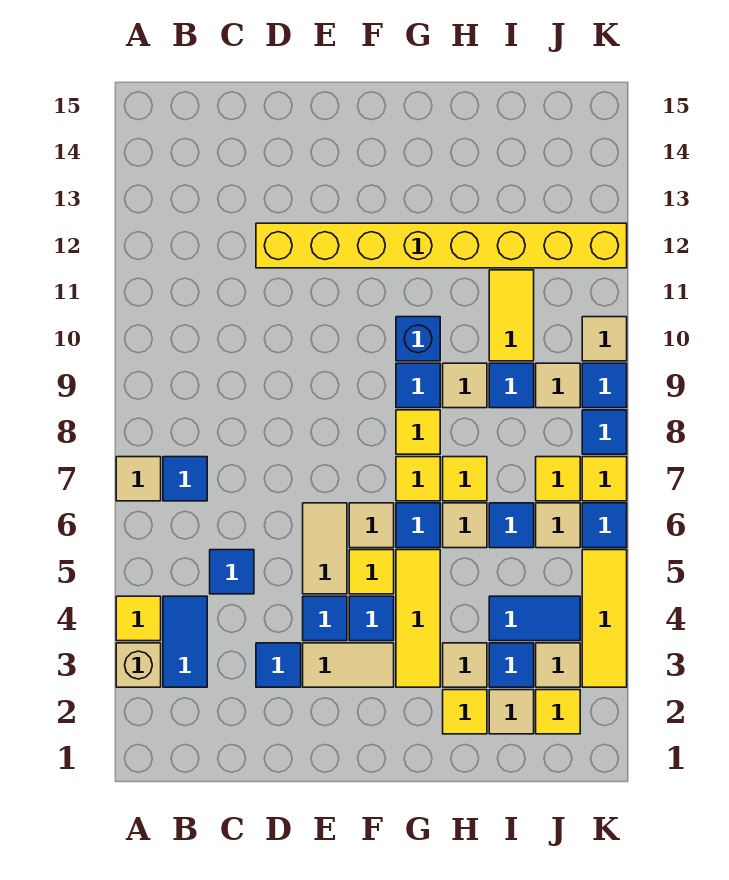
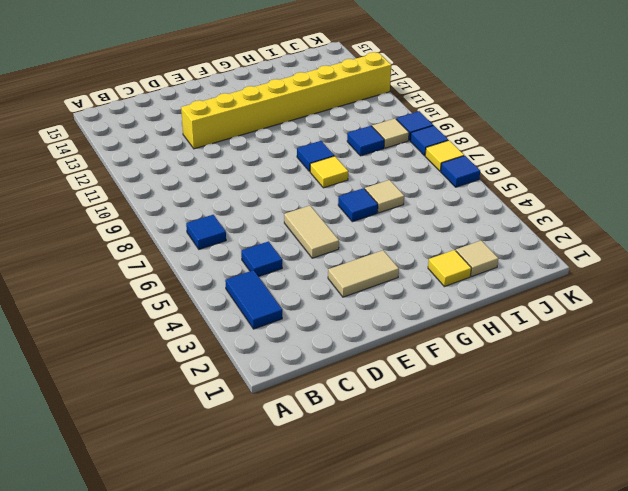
none -> tan 1x1 brick [116,643,161,687]
none -> yellow 1x1 tile [116,596,161,641]
none -> tan 1x1 tile [116,457,161,501]
none -> blue 1x1 tile [256,643,301,687]

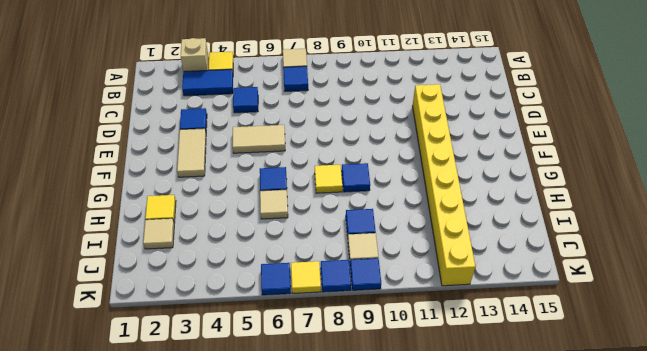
none -> blue 1x1 tile [303,596,347,641]
none -> blue 1x1 tile [349,596,394,641]
none -> yellow 1x1 tile [349,550,394,594]
none -> tan 1x1 tile [349,503,394,548]

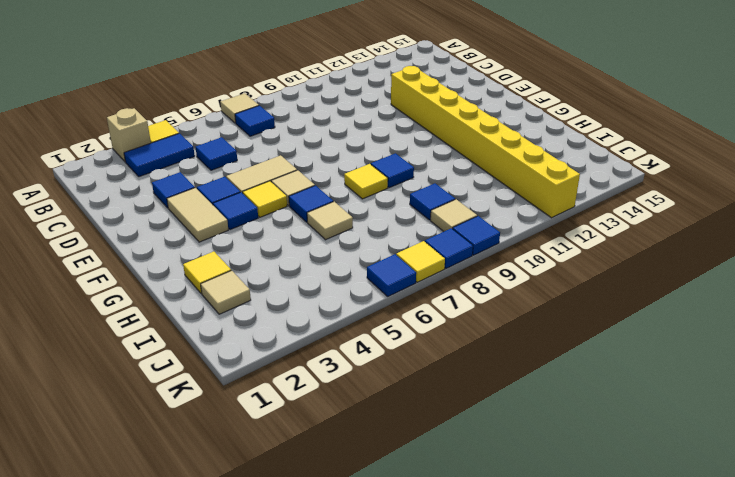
none -> yellow 1x3 tile [396,550,440,687]
none -> yellow 1x1 tile [396,457,440,501]
none -> blue 1x1 brick [396,317,440,361]
none -> tan 1x1 tile [443,643,487,687]

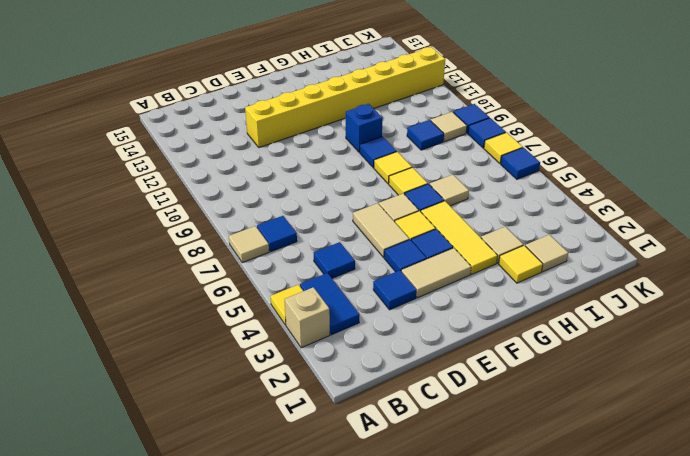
none -> yellow 1x1 tile [443,457,487,501]
none -> tan 1x1 tile [443,363,487,408]
none -> blue 1x1 tile [489,643,534,687]
none -> blue 1x2 tile [489,596,580,641]

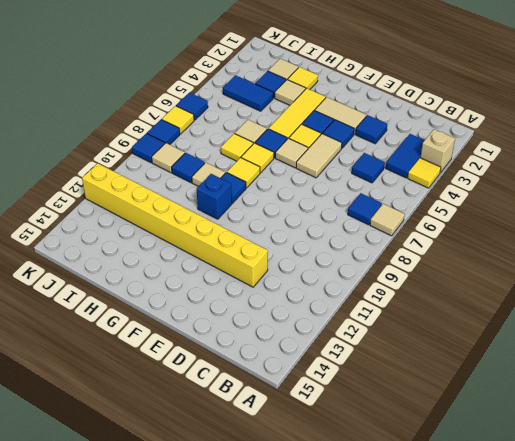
none -> blue 1x1 tile [489,503,534,548]
none -> yellow 1x2 tile [489,270,534,361]
none -> yellow 1x1 tile [536,690,580,734]
none -> tan 1x1 tile [536,643,580,687]

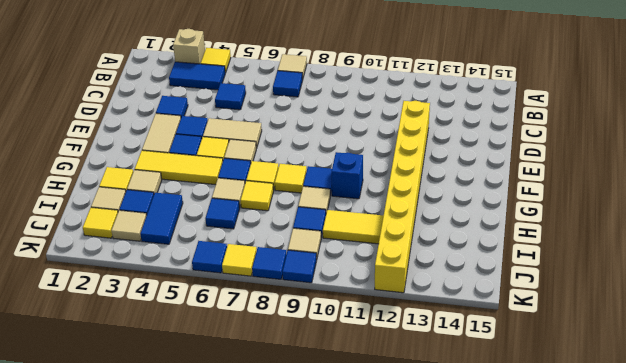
none -> tan 1x1 tile [536,503,580,548]
none -> yellow 1x1 tile [536,457,580,501]
none -> yellow 1x3 tile [582,550,627,687]
none -> tan 1x1 tile [582,317,627,361]

